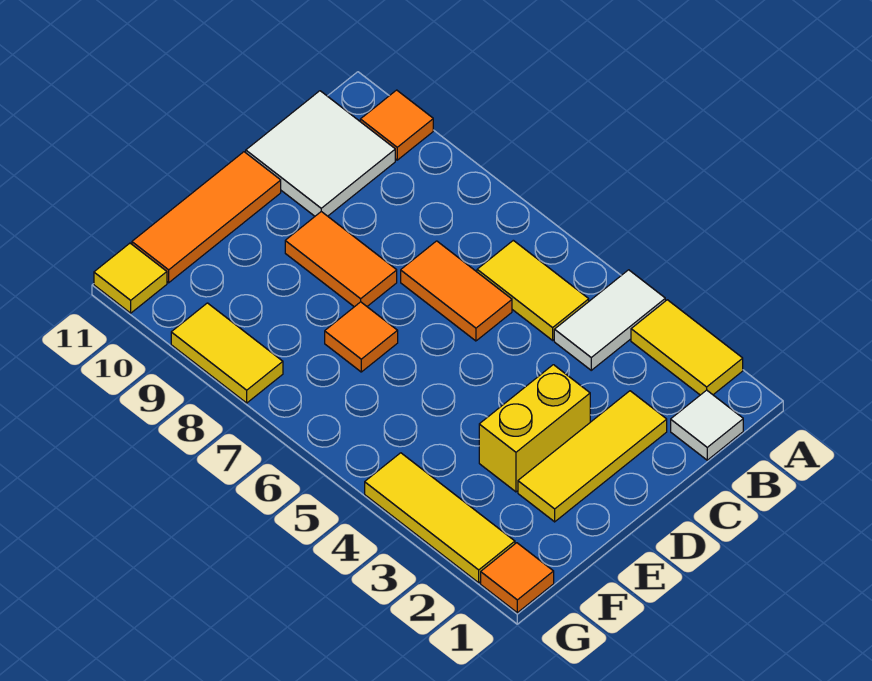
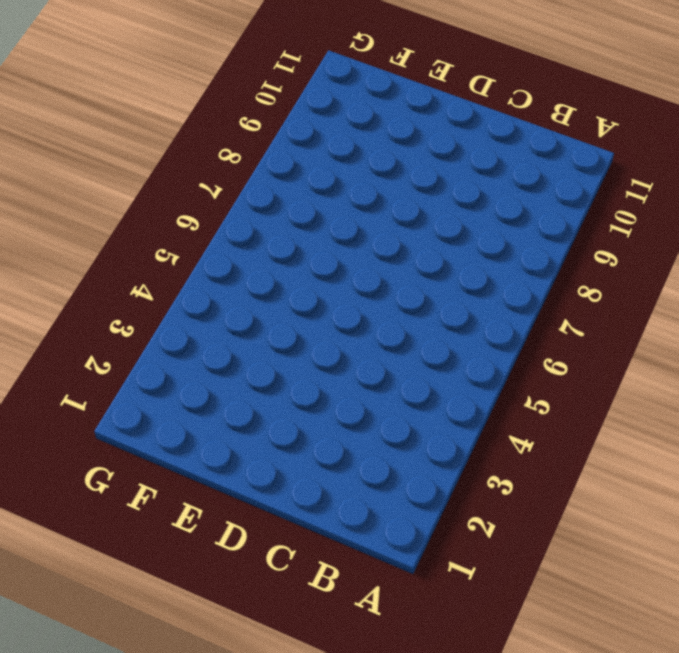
none -> yellow 1x2 tile [631,300,743,395]
none -> white 1x2 tile [554,270,665,370]
none -> orange 1x1 tile [360,90,433,160]

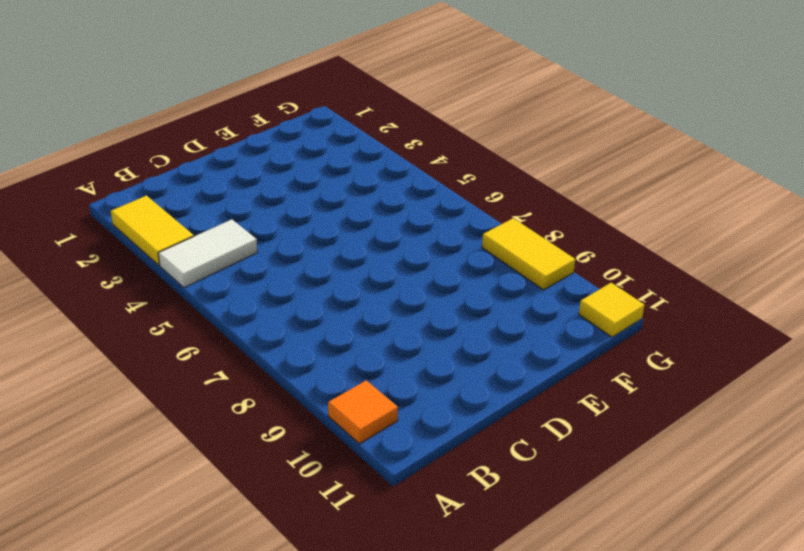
none -> white 1x1 tile [671,390,743,460]
none -> yellow 1x2 tile [477,240,589,340]
none -> white 2x2 tile [246,91,395,216]

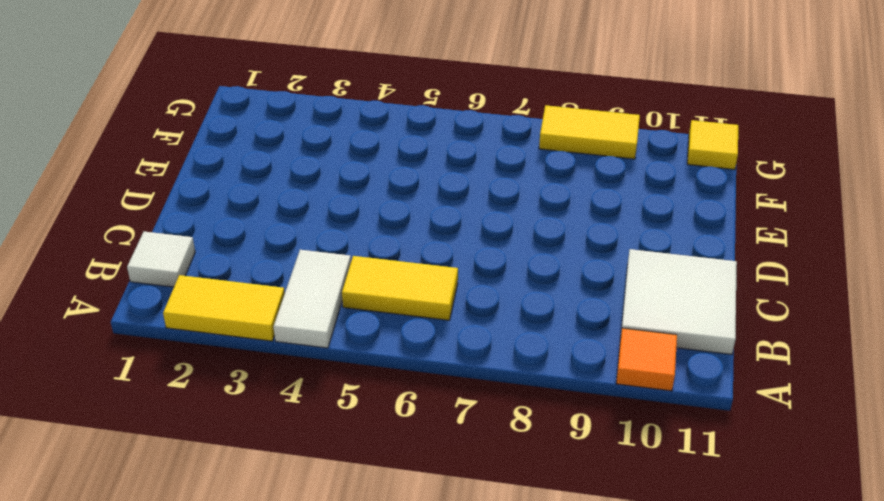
none -> yellow 1x3 tile [518,391,667,522]
none -> orange 1x2 tile [401,241,512,341]
none -> yellow 1x2 brick [479,365,590,492]

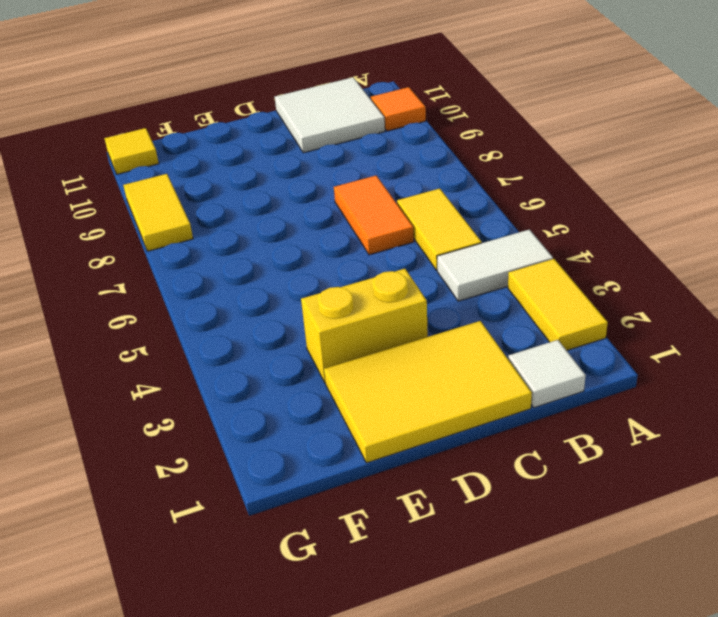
yellow 2x3 tile [324,321,532,463] -> yellow 1x3 tile [518,391,667,522]
none -> orange 1x2 tile [285,212,397,307]
none -> orange 1x3 tile [132,152,281,283]
none -> orange 1x1 tile [325,302,398,372]

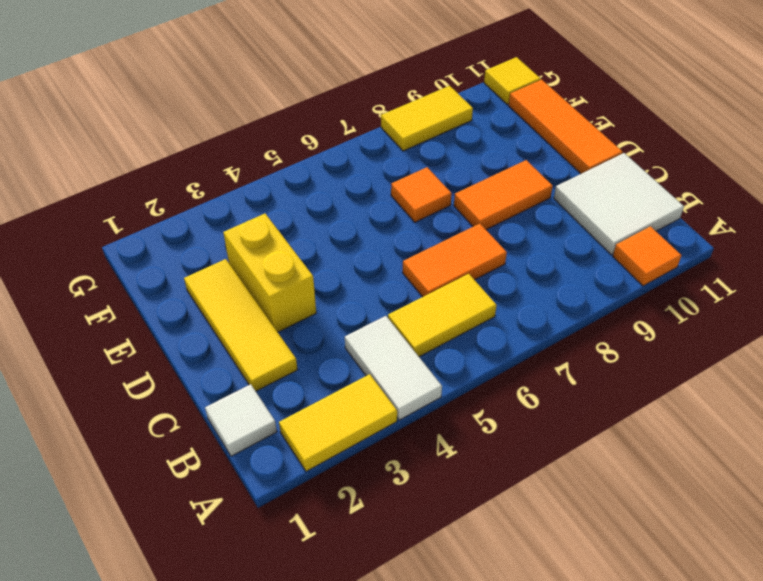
none -> orange 1x1 tile [481,543,554,613]
none -> yellow 1x3 tile [365,453,515,583]

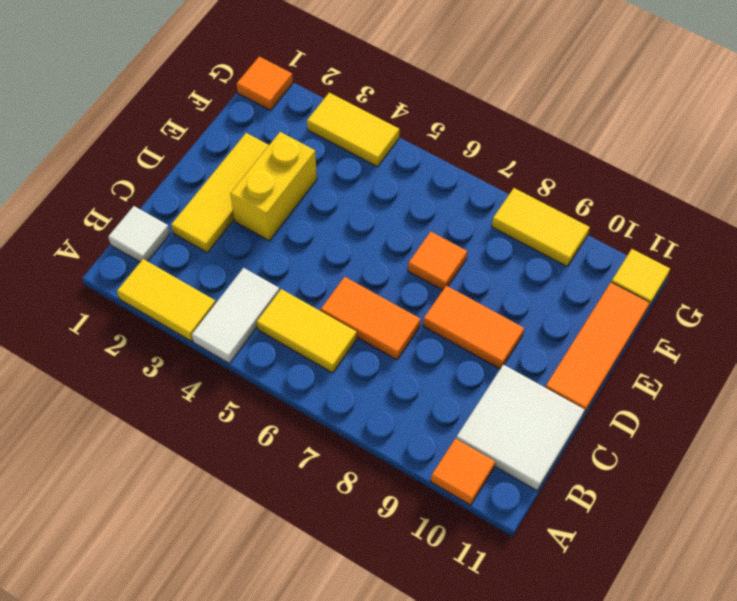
yellow 1x2 tile [307,93,399,167] -> yellow 1x3 tile [365,453,515,583]

